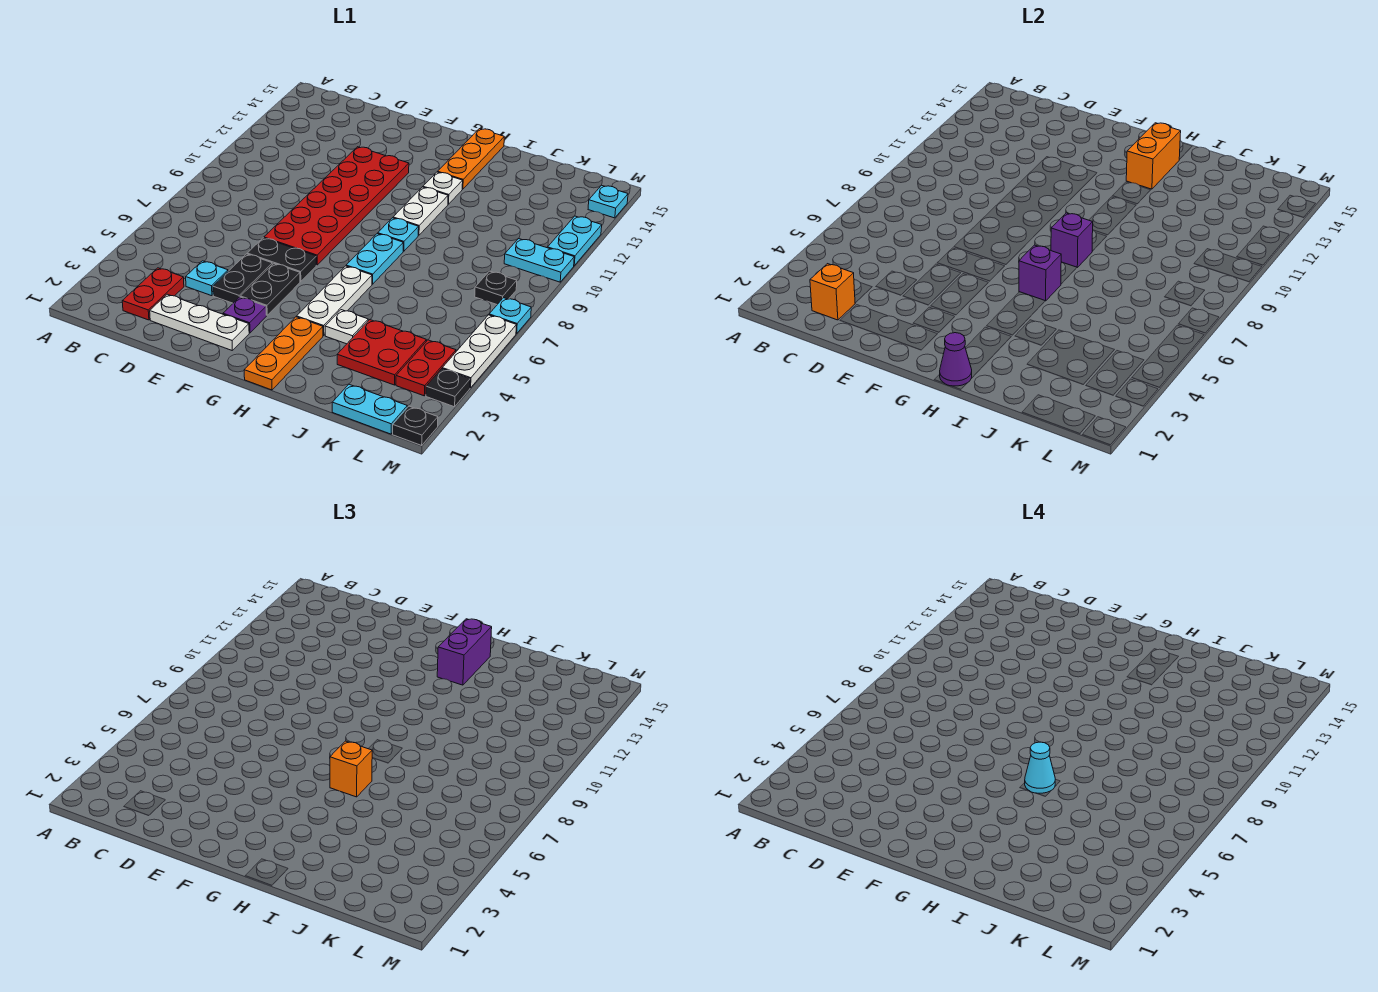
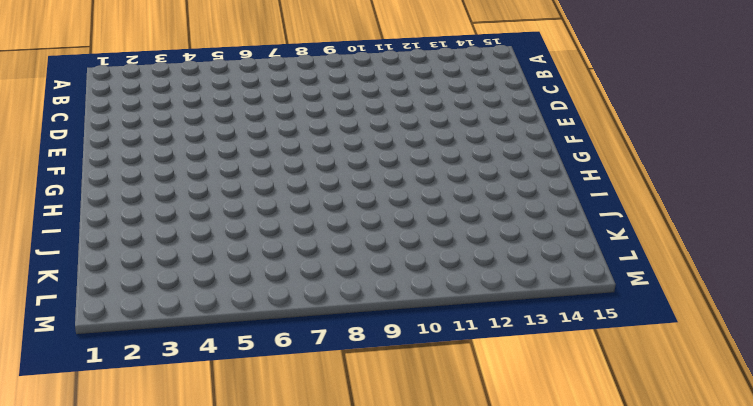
none -> red 1x2 plate [122,268,184,320]
none -> white 1x3 plate [150,294,249,350]
none -> cyan 1x1 plate [186,261,228,296]
none -> black 1x2 plate [213,254,272,303]

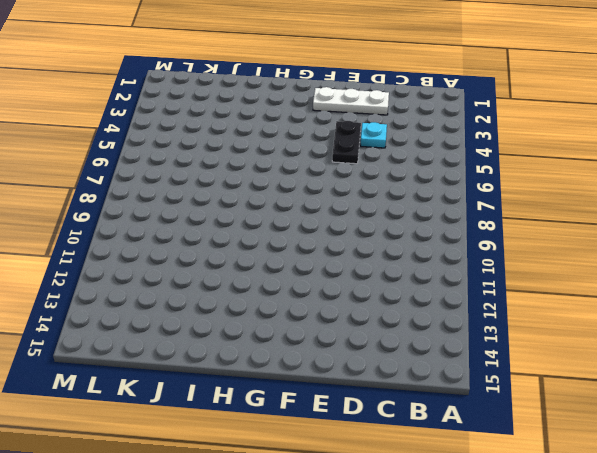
none -> red 1x2 plate [122,268,184,320]
none -> black 1x2 plate [247,238,316,282]
none -> red 2x6 plate [264,147,409,265]
none -> purple 1x1 plate [223,297,267,333]

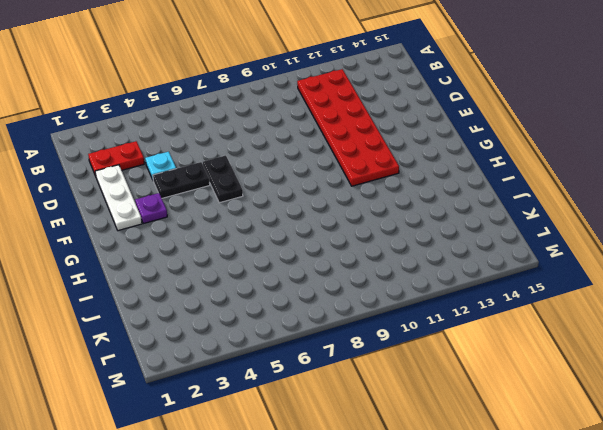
red 2x6 plate [297,69,399,186] -> red 2x6 plate turned to [264,147,409,265]
none -> black 1x2 plate [241,264,300,315]
none -> orange 1x3 plate [244,317,323,390]
none -> white 1x3 plate [297,266,372,336]
none -> cyan 1x2 plate [346,234,403,284]

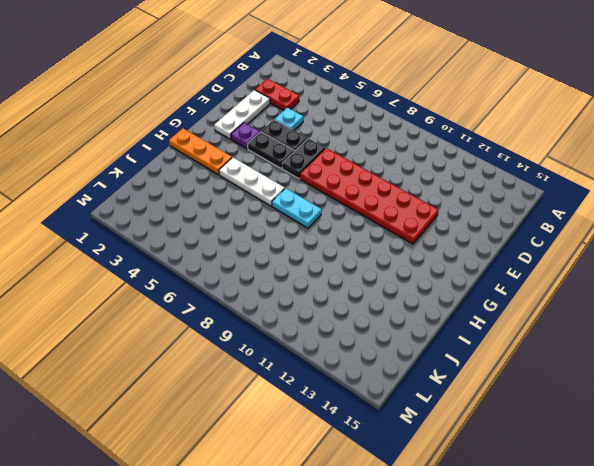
none -> cyan 1x1 plate [378,218,419,251]
none -> white 1x2 plate [393,187,448,235]
none -> white 1x1 plate [423,172,463,204]
none -> orange 1x3 plate [438,129,504,189]

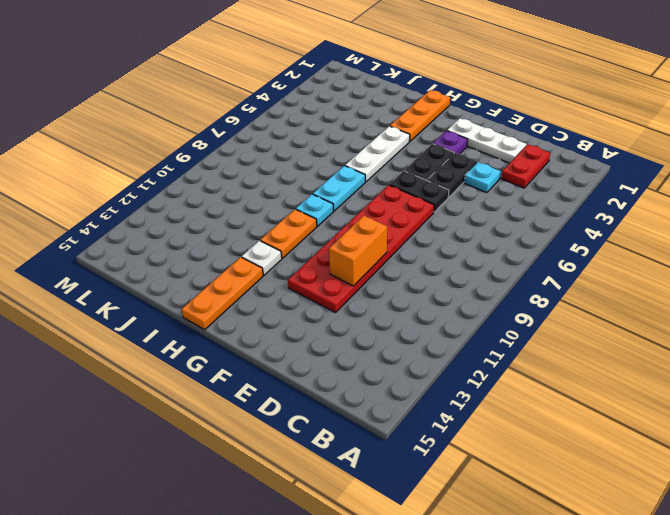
orange 1x2 brick [329,216,387,286] -> orange 1x2 brick moved to [1126,123,1181,189]
orange 1x2 plate [260,209,317,258] -> white 1x2 plate [393,187,448,235]
none -> white 1x1 plate [325,310,368,344]
none -> red 2x2 plate [337,320,426,385]
none -> cyan 1x2 plate [332,384,407,434]
none -> red 1x2 plate [396,340,456,396]

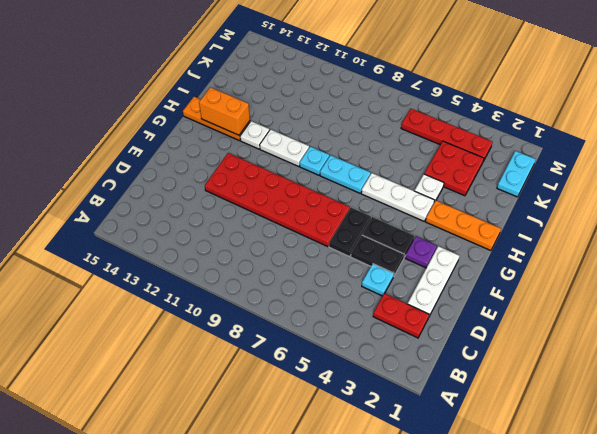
red 1x4 plate [401,109,492,161] -> red 1x2 plate [396,340,456,396]
none -> black 1x1 plate [475,271,517,304]
none -> cyan 1x2 plate [504,238,574,282]
none -> black 1x1 plate [393,406,438,445]
none -> black 1x1 plate [426,369,470,407]

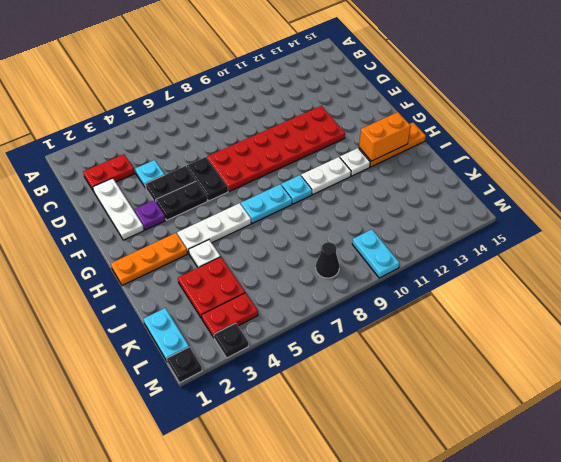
black 1x1 cone [316,242,339,278] -> black 1x1 plate [475,271,517,304]
none -> white 1x3 plate [442,315,516,388]
none -> cyan 1x1 plate [489,298,531,334]
none -> cyan 1x2 plate [548,216,602,266]
none -> cyan 1x1 plate [588,185,628,218]

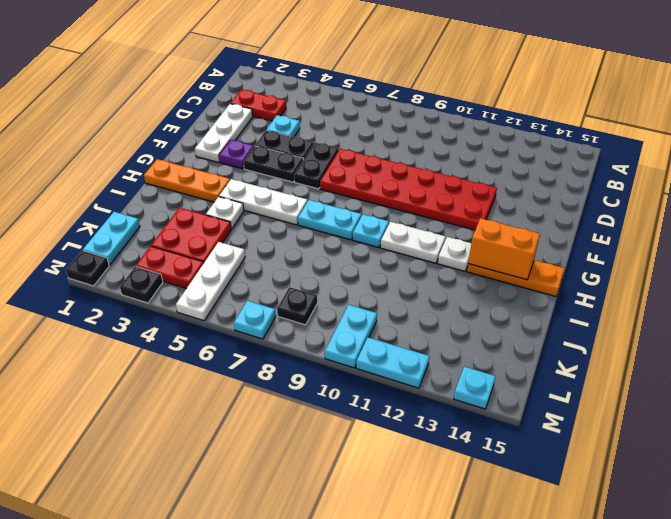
white 1x3 plate [176,242,245,321] -> white 1x3 plate turned to [442,315,516,388]
none -> orange 1x1 brick [810,264,855,320]
none -> purple 1x1 cone [940,333,972,386]
none -> purple 1x1 brick [1019,245,1061,301]
none -> purple 1x1 brick [1051,213,1093,267]

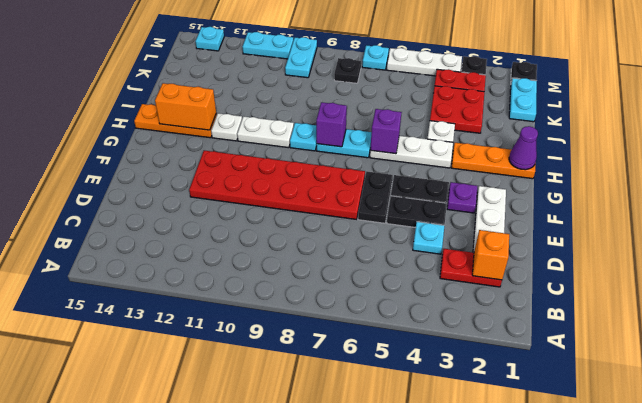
none -> orange 1x1 brick [330,741,372,797]
none -> purple 1x2 brick [437,619,492,685]
none -> cyan 1x1 cone [1025,742,1055,793]

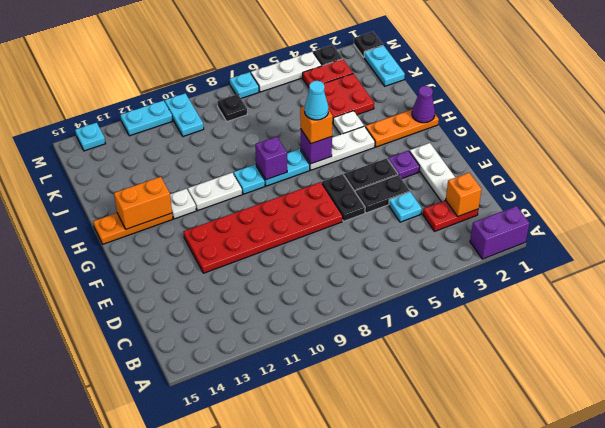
purple 1x2 brick [470,206,530,259] -> purple 1x2 brick moved to [437,619,492,685]

